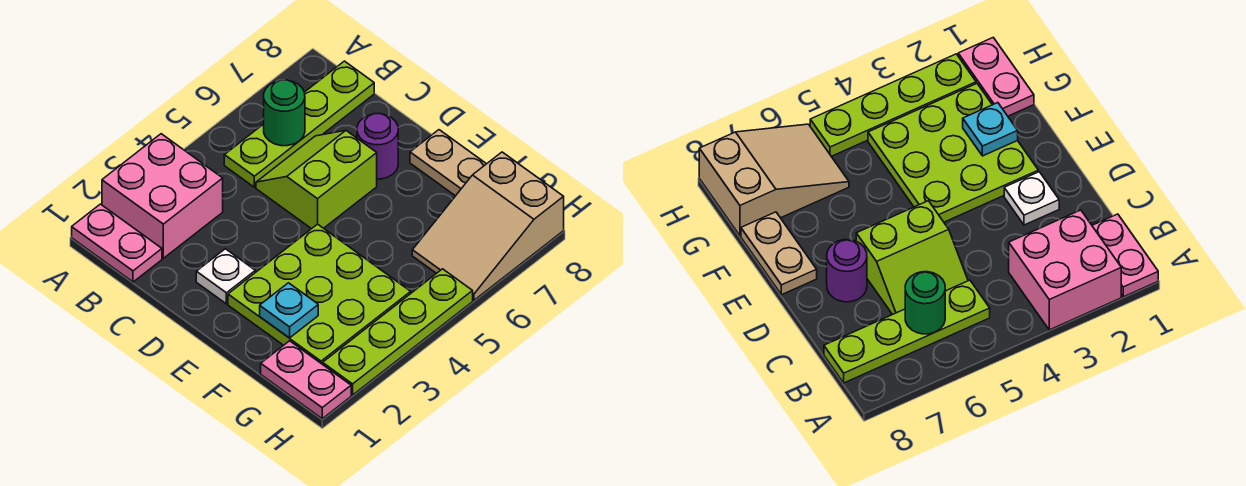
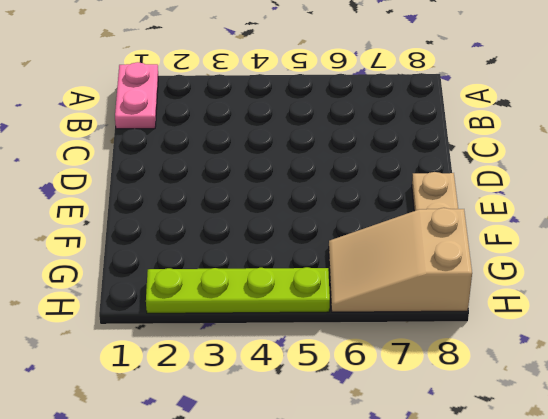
none -> pink 2x2 brick [102,134,223,258]
none -> lime 1x4 plate [224,61,374,187]
none -> lime 2x2 slope [256,130,377,229]

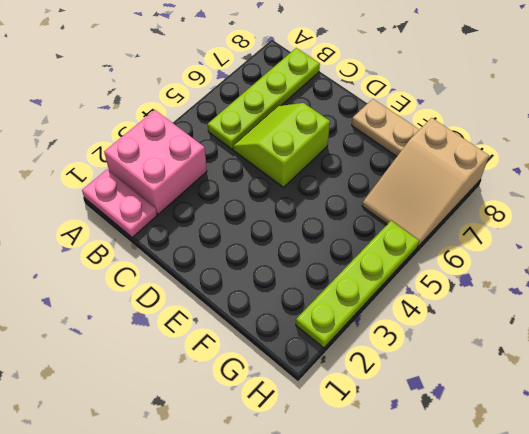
none -> white 1x1 plate [196,249,255,304]
none -> purple 1x1 round brick [357,114,398,179]
none -> lime 3x3 plate [228,224,411,364]

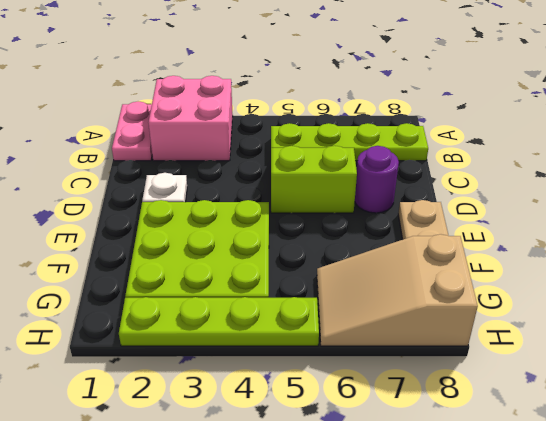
none -> pink 1x2 plate [261,341,351,419]
none -> green 1x1 round brick [264,80,305,146]
none -> cyan 1x1 plate [260,283,318,338]

